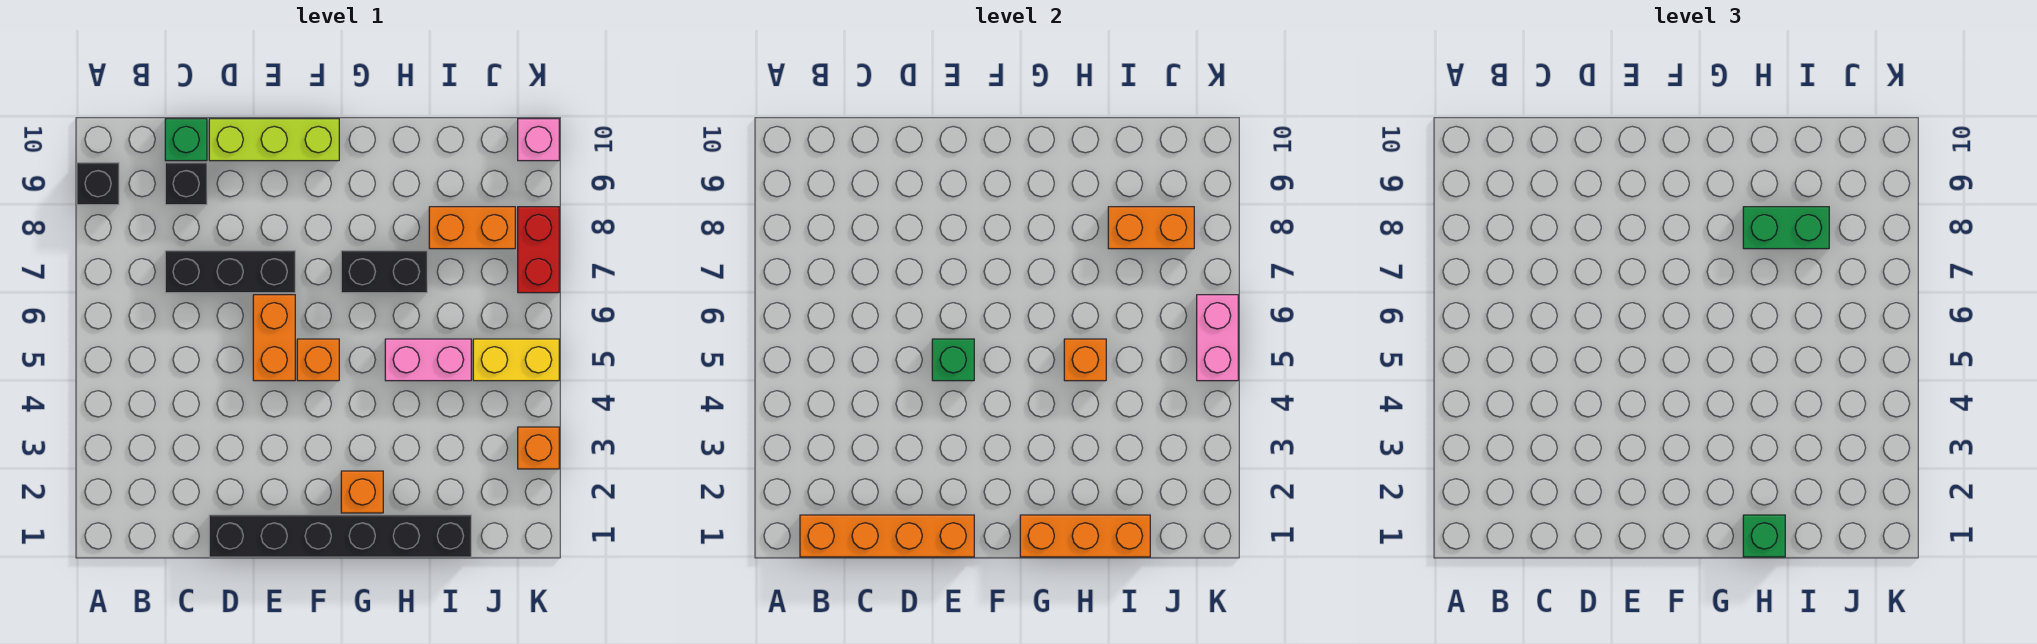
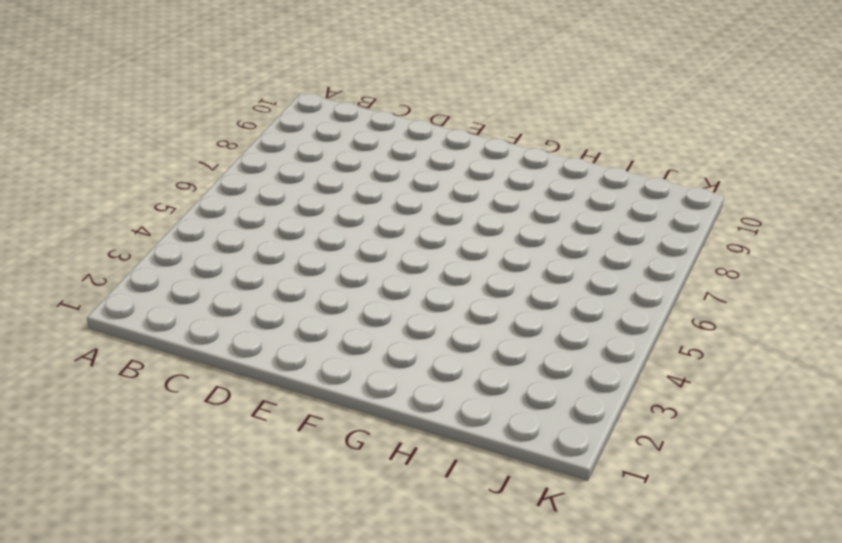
none -> black 1x1 brick [77,163,119,205]
none -> black 1x3 brick [165,251,295,293]
none -> black 1x1 brick [165,163,207,205]

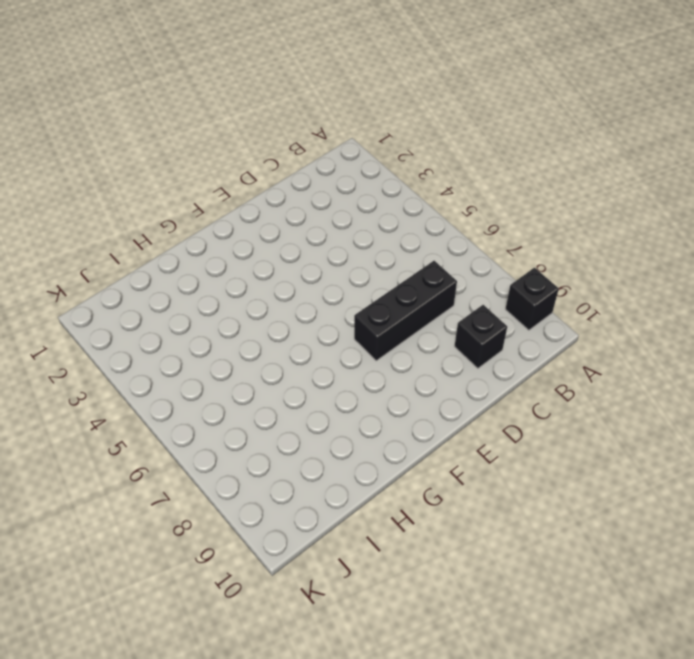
none -> green 1x1 brick [165,119,207,161]
none -> black 1x6 brick [209,515,471,557]
none -> lime 1x3 brick [209,119,339,161]

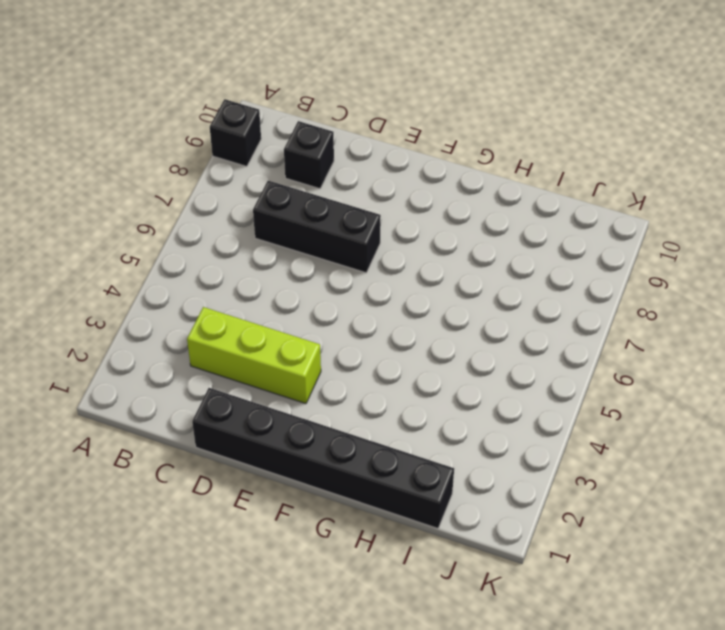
lime 1x3 brick [187,307,321,404] -> lime 1x3 brick moved to [209,119,339,161]
none -> green 1x1 brick [165,119,207,161]
none -> orange 1x2 brick [253,295,295,381]
none -> orange 1x1 brick [297,339,339,381]

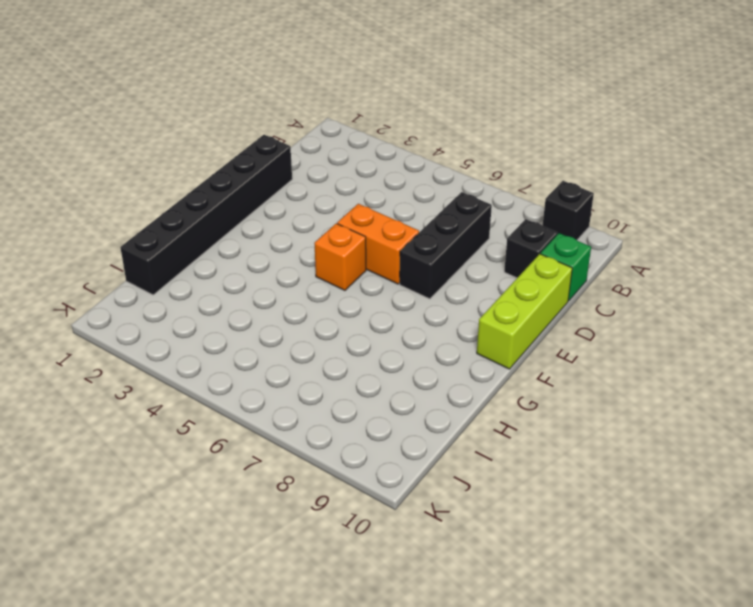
none -> orange 1x1 brick [341,471,383,513]
none -> black 1x2 brick [341,251,427,293]
none -> pink 1x2 brick [385,339,471,381]

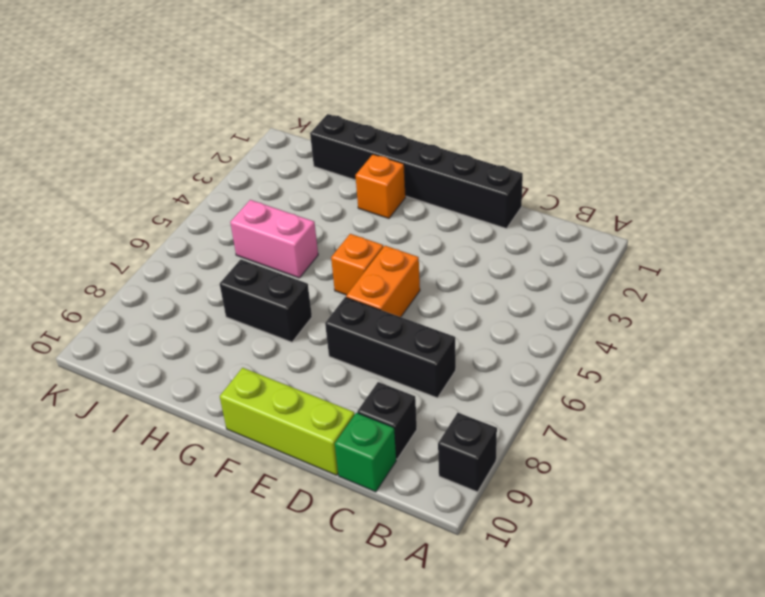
none -> orange 1x2 brick [429,207,515,249]
none -> yellow 1x2 brick [473,339,559,381]
none -> orange 1x1 brick [518,427,559,469]

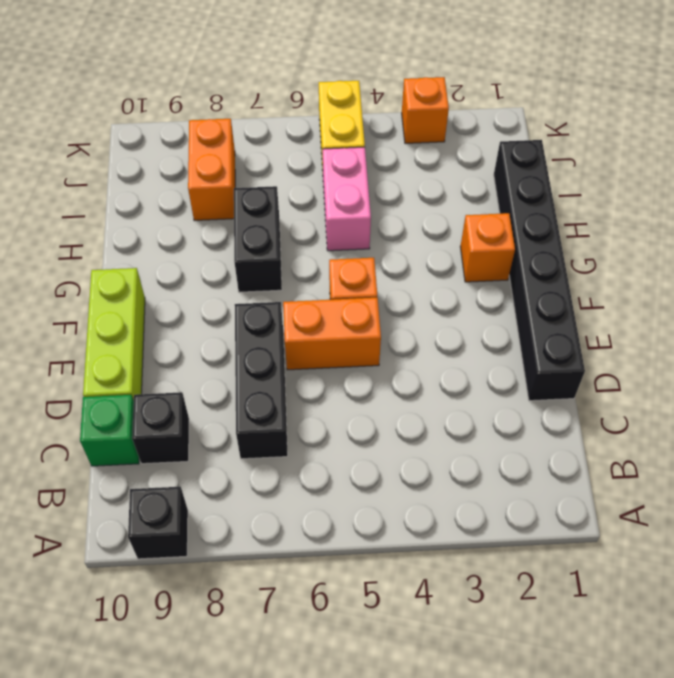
none -> red 1x2 brick [518,207,559,293]
none -> pink 1x1 brick [518,119,559,161]
none -> orange 1x4 brick [800,515,974,557]

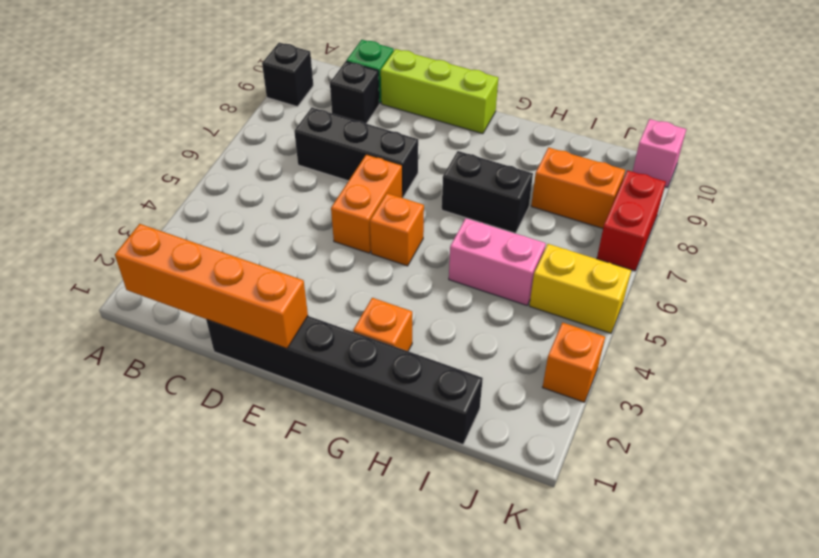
none -> green 1x1 brick [932,339,974,381]
none -> orange 1x3 brick [1020,515,1150,557]
none -> orange 1x1 brick [1064,339,1106,381]

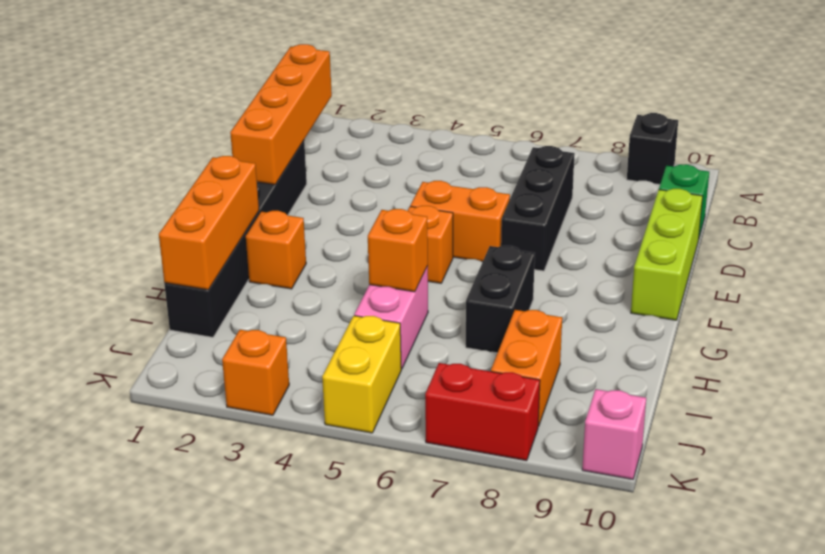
none -> black 1x1 brick [165,163,207,205]
none -> green 1x1 brick [932,339,974,381]
none -> orange 1x2 brick [1108,207,1194,249]

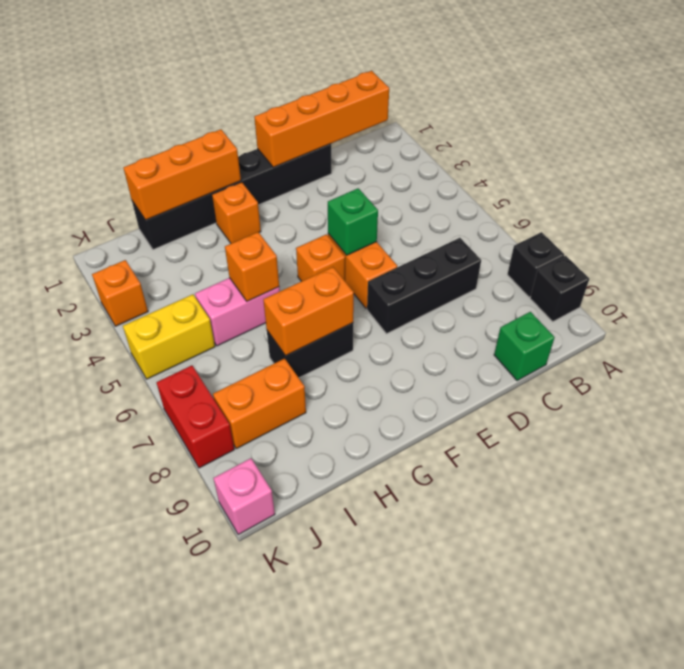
black 1x1 brick [507,232,564,297] -> black 1x1 brick moved to [165,163,207,205]
orange 1x2 brick [263,267,354,356] -> orange 1x2 brick moved to [1108,207,1194,249]
none -> lime 1x3 brick [209,119,339,161]
none -> pink 1x2 brick [1197,295,1238,381]
none -> green 1x1 brick [1743,515,1785,557]

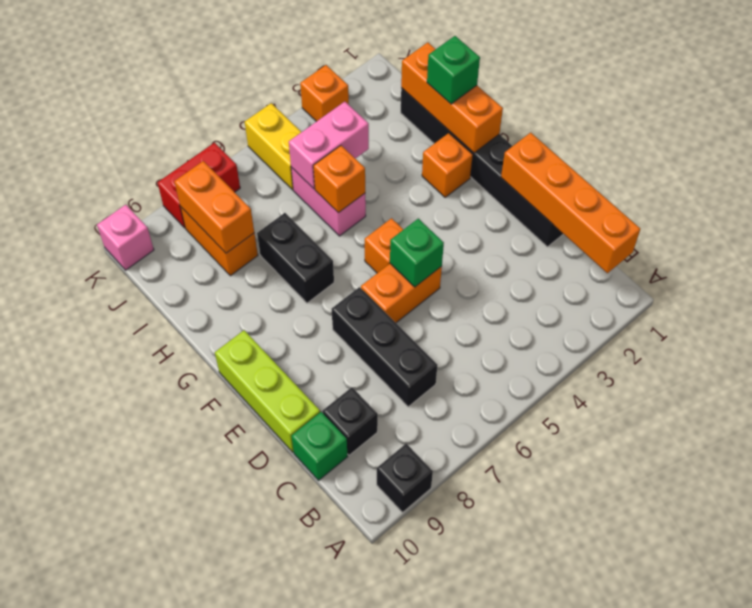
pink 1x2 brick [289,102,369,189] -> pink 1x2 brick moved to [1197,295,1238,381]
none -> green 1x2 brick [1743,207,1829,249]

